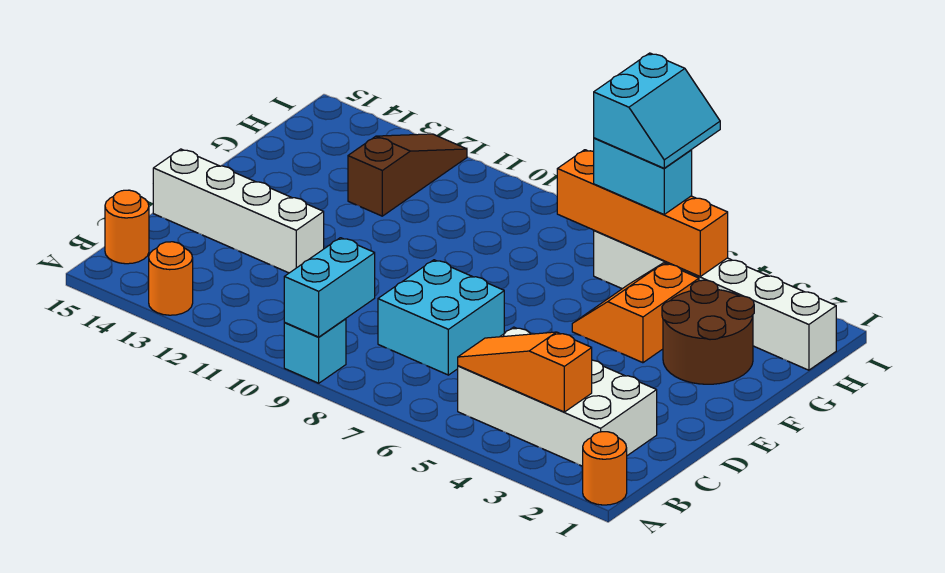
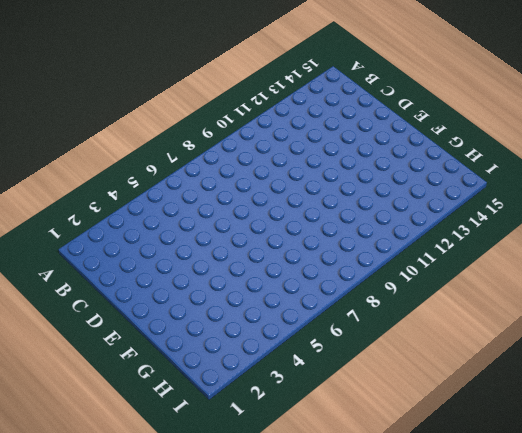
none -> orange 1x1 round brick [583,432,627,505]
none -> cyan 1x1 brick [284,319,346,383]
none -> orange 1x1 round brick [149,242,193,315]

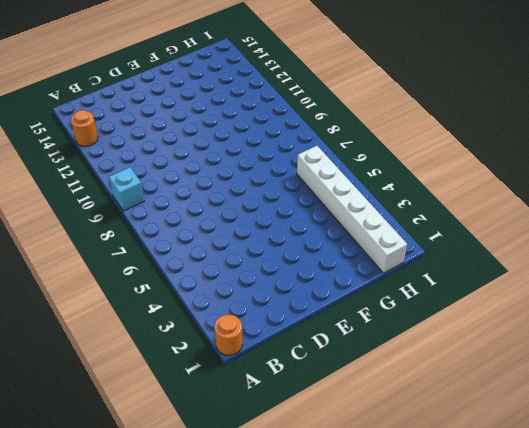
none -> white 2x4 brick [458,327,657,466]
none -> orange 1x1 round brick [105,190,149,264]
none -> cyan 2x2 brick [378,260,504,375]

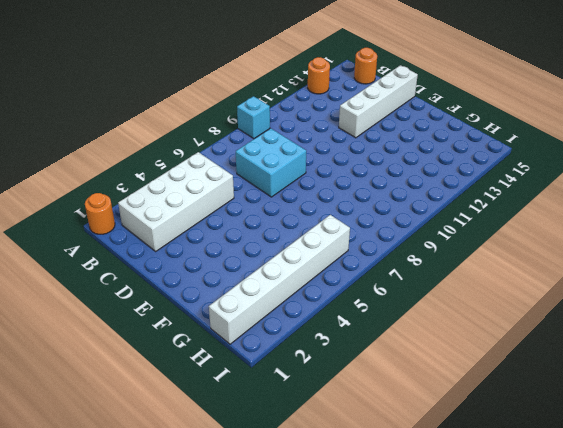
none -> brown 2x2 round brick [662,280,754,384]
none -> orange 2x2 slope [572,263,699,363]
none -> brown 1x3 slope [348,134,467,216]

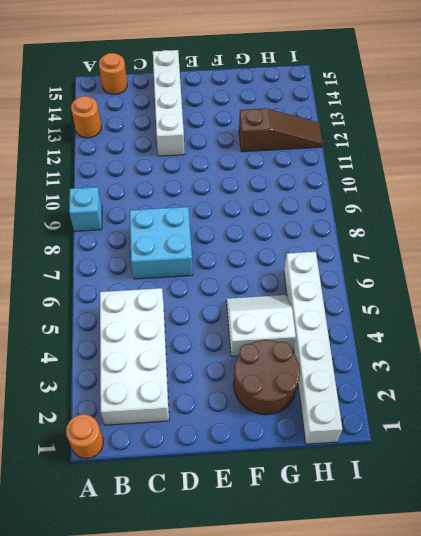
white 2x2 slope [226,295,296,356] -> orange 2x2 slope [572,263,699,363]
none -> cyan 1x2 brick [284,238,375,337]
none -> orange 1x3 slope [458,332,592,412]
none -> orange 1x4 brick [557,150,728,276]

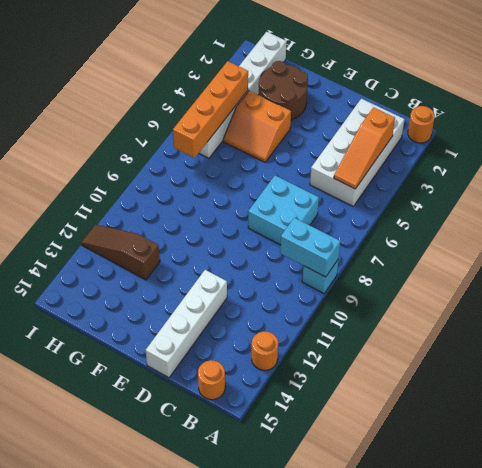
none -> cyan 1x2 brick [594,138,692,214]
none -> cyan 2x2 slope [594,53,720,168]

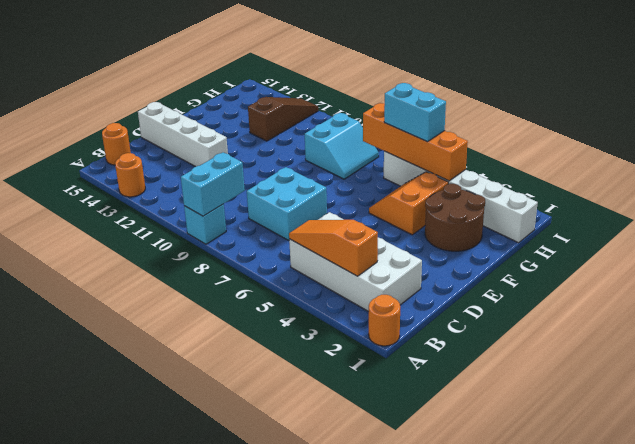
cyan 2x2 slope [305,113,379,179] -> cyan 2x2 slope moved to [594,53,720,168]

